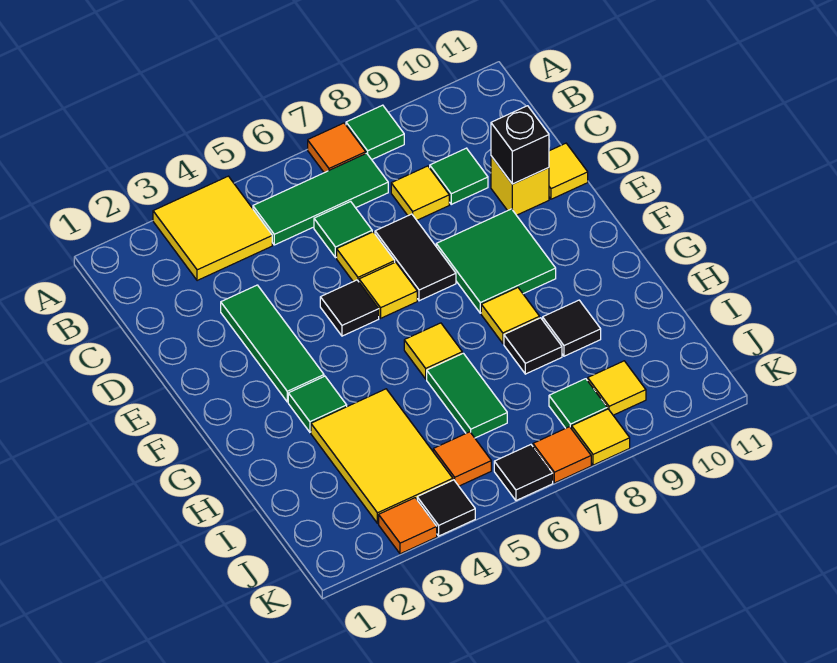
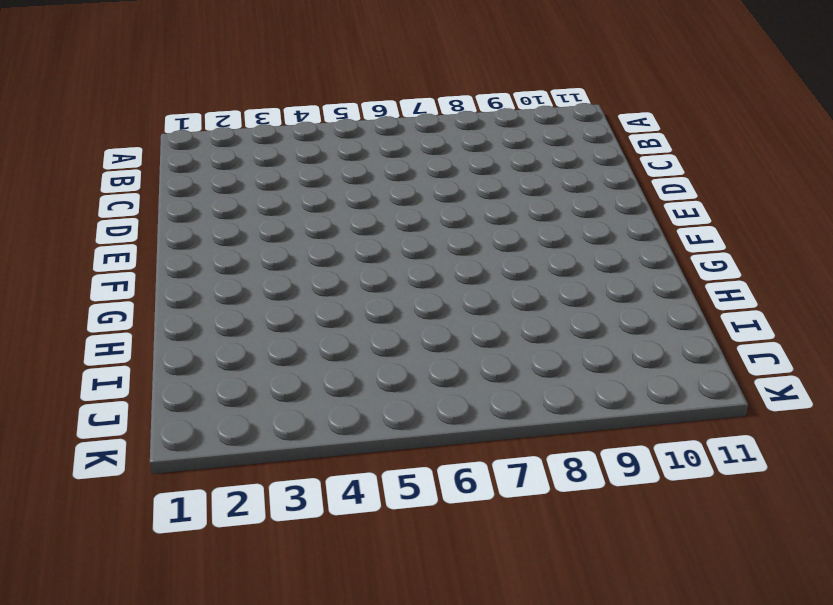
none -> yellow 2x2 tile [153,176,272,281]
none -> orange 1x1 tile [308,123,366,173]
none -> green 1x1 tile [346,105,404,160]
none -> green 1x3 tile [253,153,388,245]

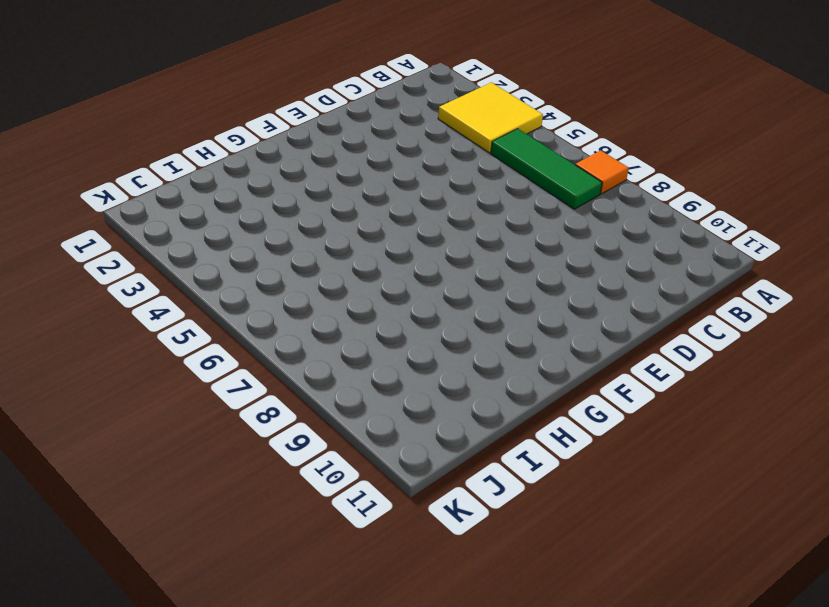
none -> green 1x1 tile [346,105,404,160]
none -> green 1x1 tile [314,201,372,258]
none -> yellow 1x1 tile [391,166,449,220]
none -> green 1x1 tile [430,148,488,204]

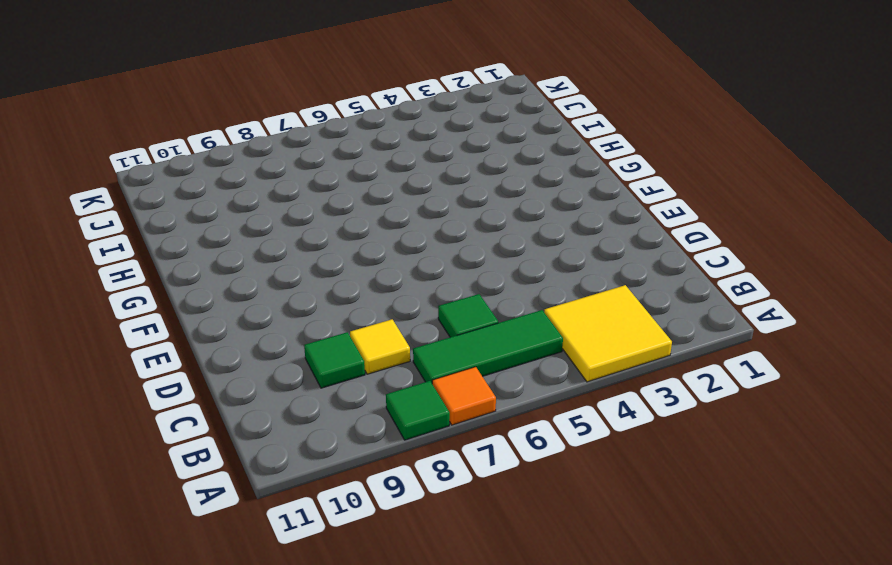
none -> green 1x3 tile [221,285,324,402]
none -> yellow 1x1 tile [337,232,395,282]
none -> black 1x2 tile [375,214,456,301]
none -> yellow 1x1 brick [491,156,549,215]

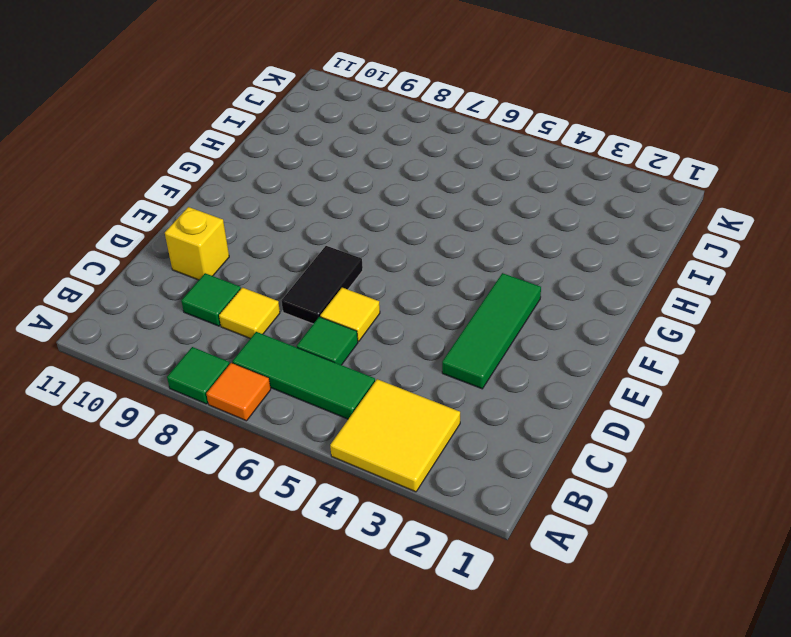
none -> yellow 1x1 tile [549,143,588,199]
none -> black 1x1 tile [320,280,379,336]
none -> yellow 1x1 tile [359,262,417,318]
none -> green 2x2 tile [436,209,556,313]

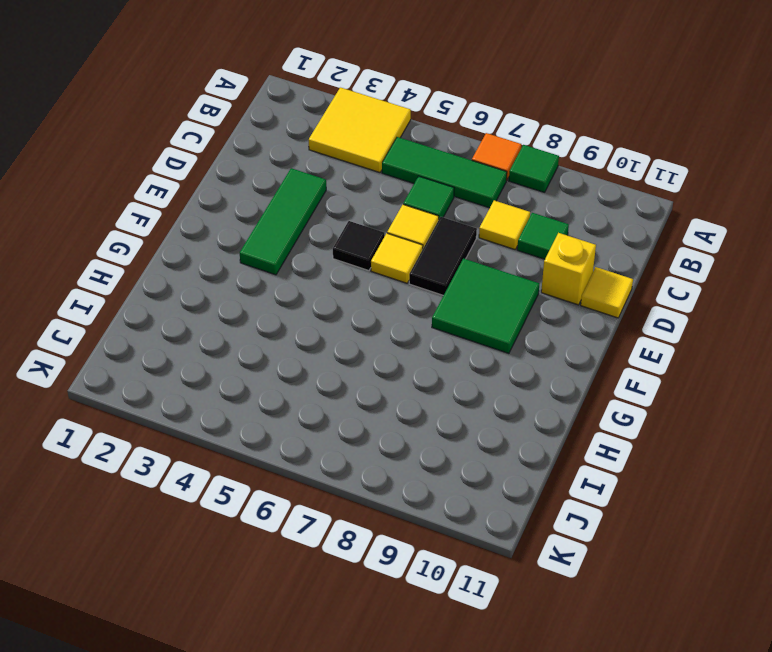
none -> green 1x1 tile [288,376,347,432]
none -> yellow 1x1 tile [404,323,462,379]
none -> yellow 1x1 tile [481,288,540,344]
none -> yellow 2x3 tile [311,389,453,523]

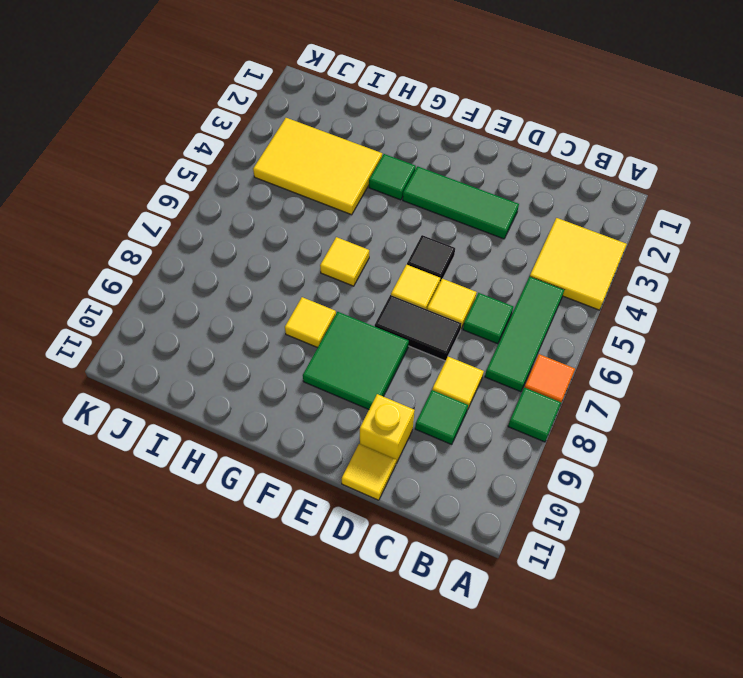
none -> green 1x2 tile [427,353,507,438]
none -> black 1x1 tile [504,318,562,374]
none -> black 1x1 tile [543,300,601,356]
none -> orange 1x1 tile [433,432,491,486]

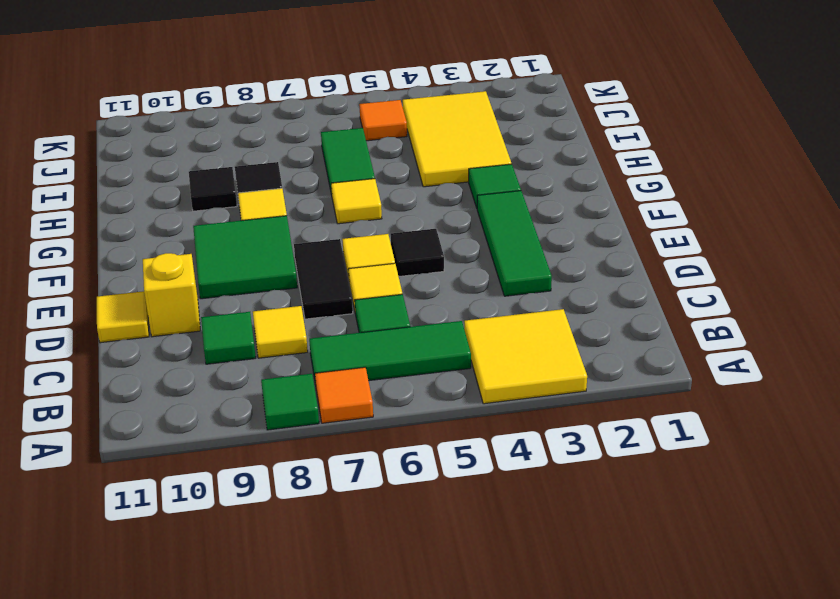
none -> green 1x1 tile [549,379,607,429]
none -> yellow 1x1 tile [588,361,646,415]
none -> orange 1x1 tile [379,498,437,554]
none -> black 1x1 tile [417,480,475,536]

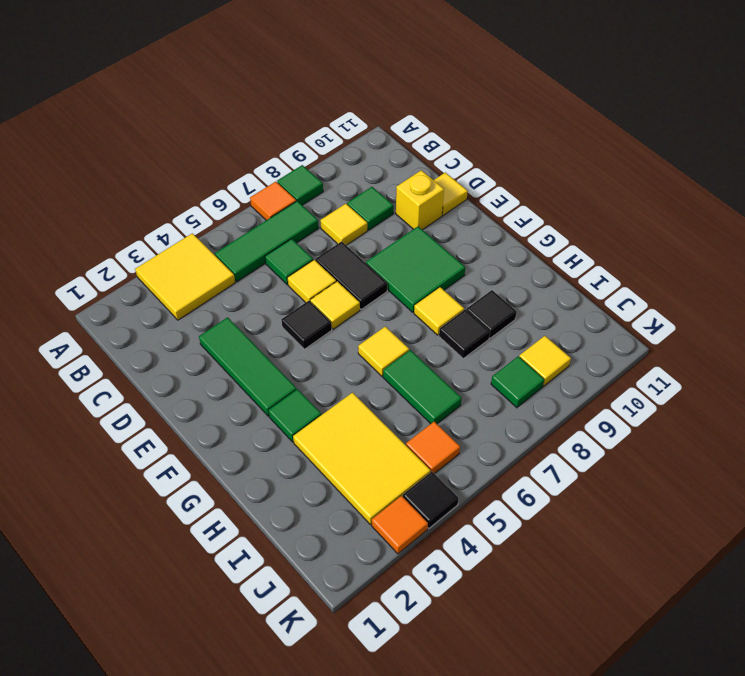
none -> black 1x1 tile [494,445,553,501]
none -> orange 1x1 tile [533,427,591,483]
none -> yellow 1x1 tile [572,409,630,465]
none -> black 1x1 brick [491,106,549,184]

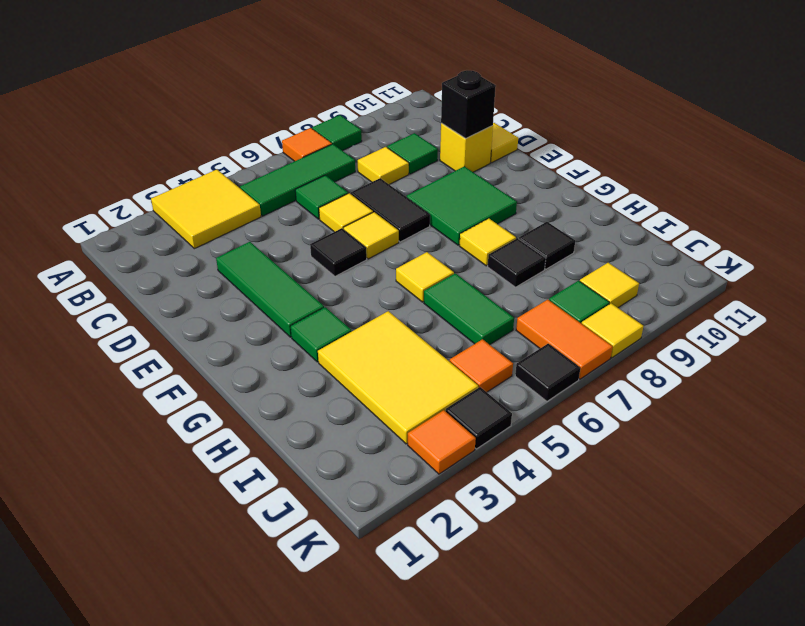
orange 1x2 tile [516,299,613,379] -> orange 1x1 tile [533,427,591,483]

